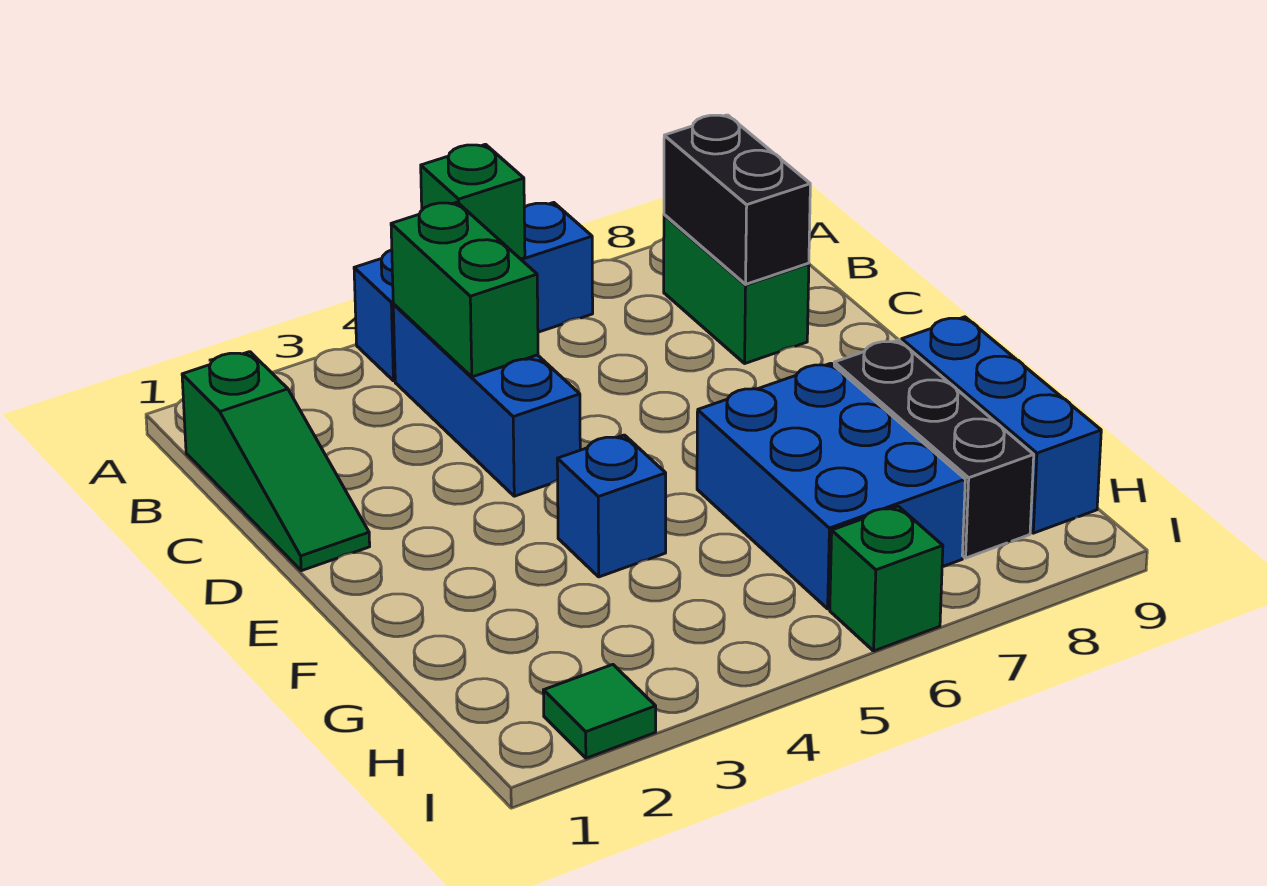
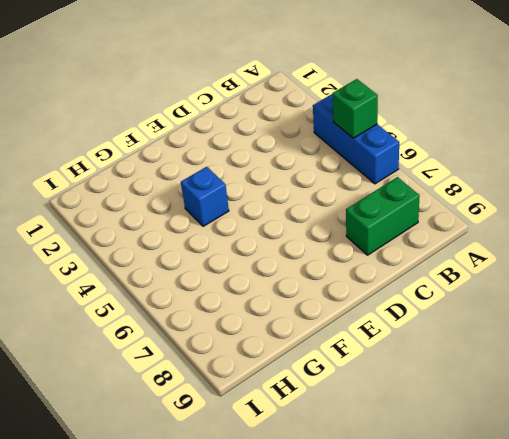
none -> green 1x3 slope [182,352,370,571]
none -> blue 1x3 brick [393,304,580,496]
none -> blue 2x3 brick [697,363,965,609]

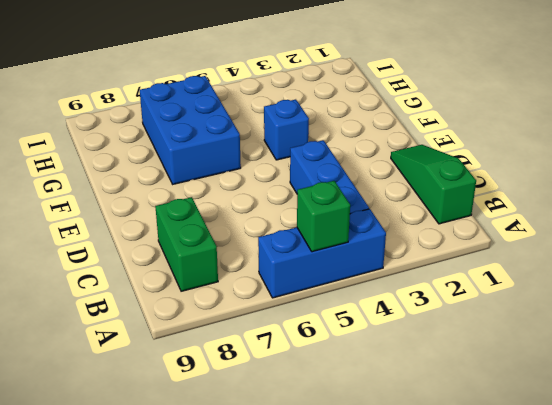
none -> black 1x3 brick [834,340,1034,558]
none -> blue 1x3 brick [902,317,1101,533]
none -> green 1x1 tile [543,665,656,758]

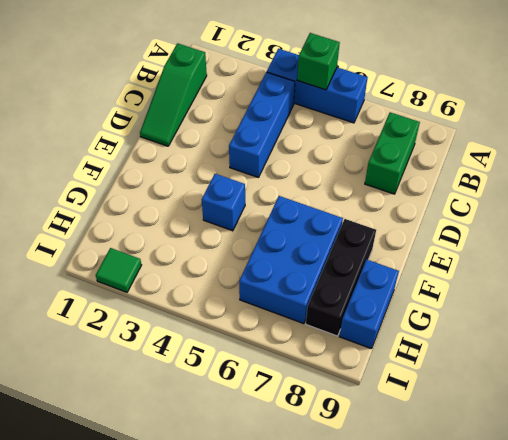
blue 1x2 brick [339,260,399,349] -> blue 1x3 brick [902,317,1101,533]
none -> green 1x1 brick [830,506,943,651]
none -> green 1x2 brick [391,202,538,377]
none -> black 1x2 brick [664,115,810,284]

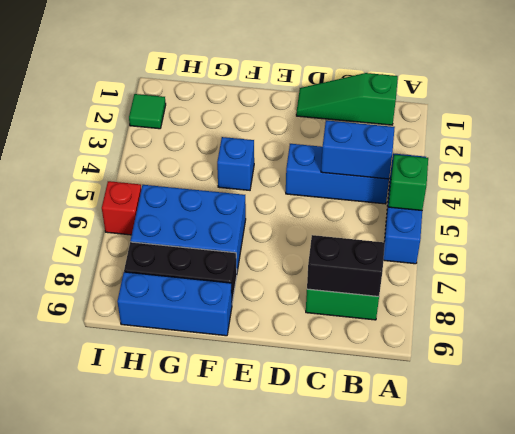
blue 1x2 brick [321,120,395,179] -> green 1x2 brick [391,202,538,377]
red 1x1 brick [102,181,141,235] -> green 1x1 brick [830,506,943,651]

